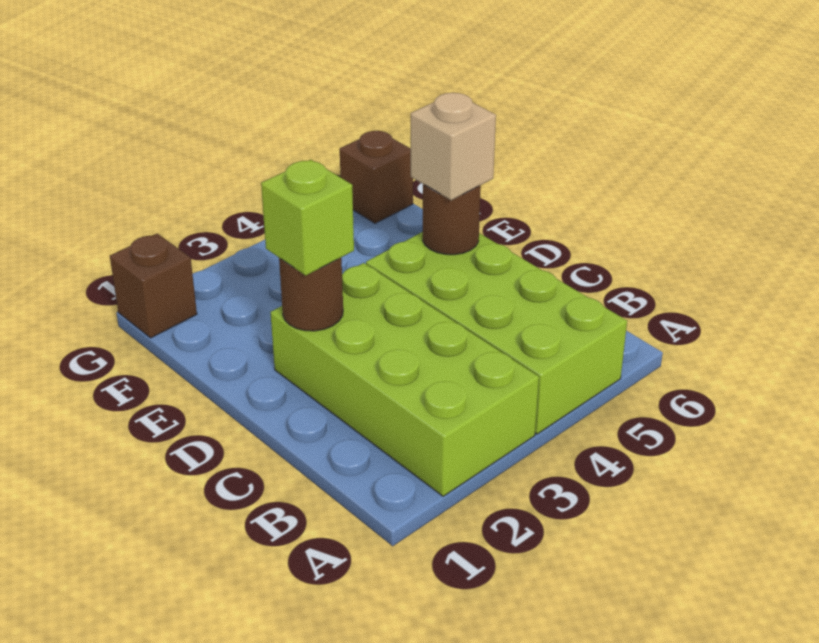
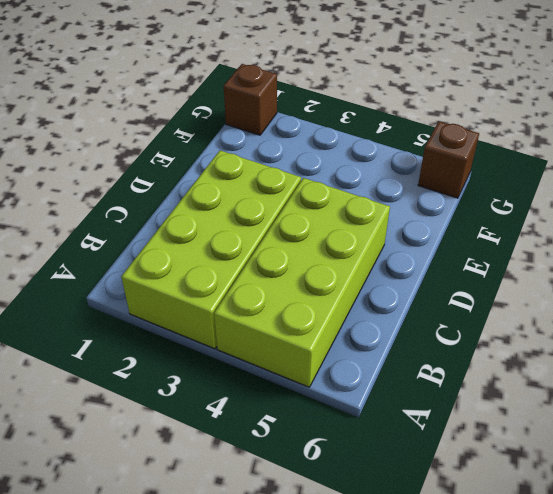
none -> brown 1x1 round brick [279,258,343,331]
none -> brown 1x1 round brick [423,184,481,255]

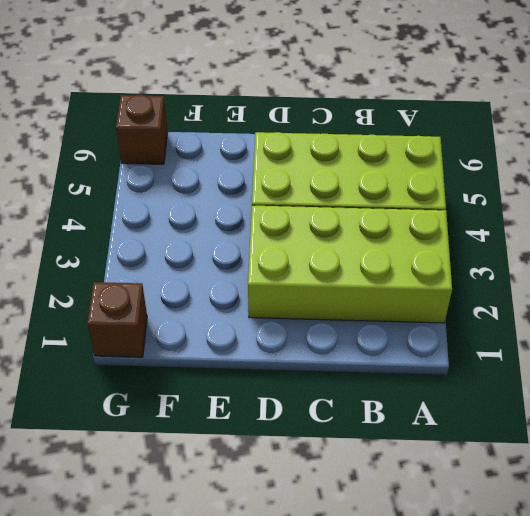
none -> brown 1x1 round brick [279,258,343,331]
none -> brown 1x1 round brick [423,184,481,255]

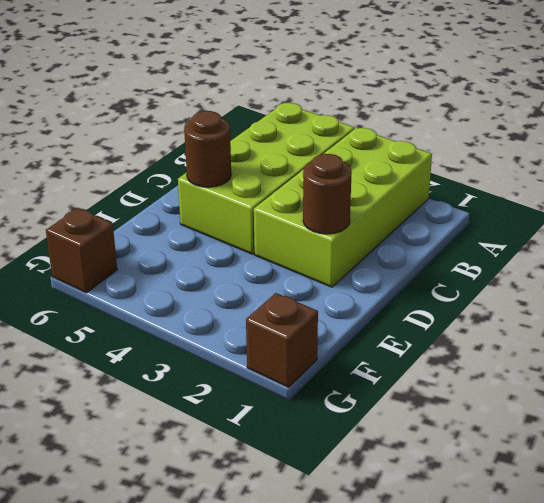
none -> lime 1x1 brick [261,160,354,275]
none -> tan 1x1 brick [411,93,496,200]

